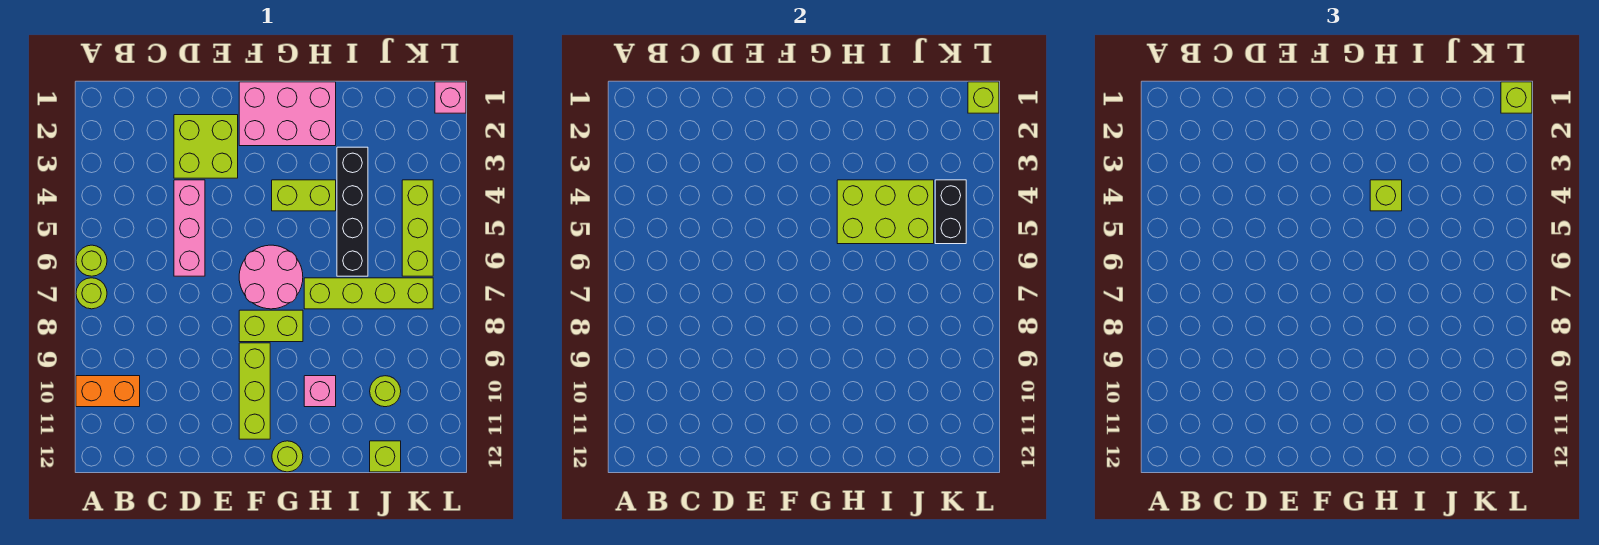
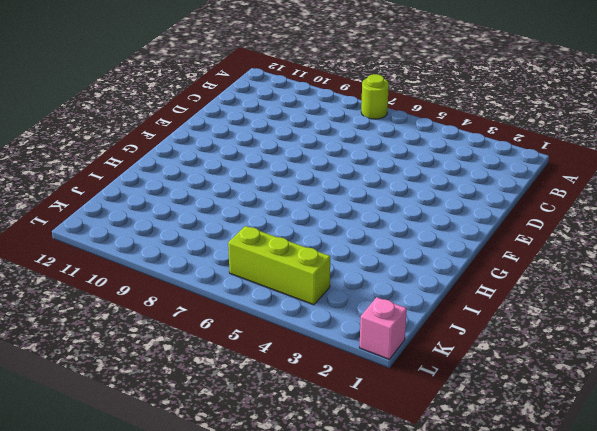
none -> lime 1x1 round brick [76,245,107,276]
none -> orange 1x2 brick [76,376,140,407]
none -> lime 2x2 brick [174,115,238,178]

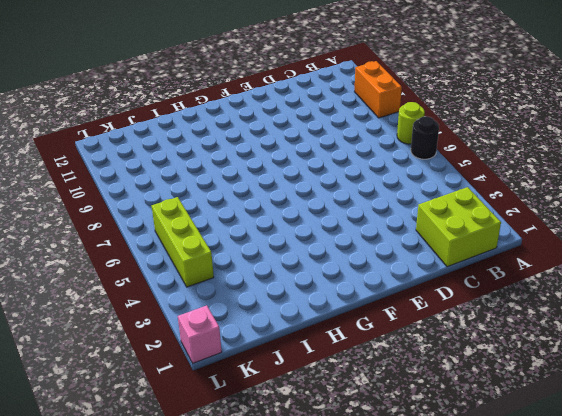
black 1x1 round brick [411,116,439,159] -> lime 1x1 round brick [76,245,107,276]
orange 1x2 brick [355,61,402,118] -> orange 1x2 brick turned to [76,376,140,407]
lime 2x2 brick [416,187,501,267] -> lime 2x2 brick moved to [174,115,238,178]
none -> pink 1x3 brick [174,180,205,276]
none -> pink 2x3 brick [239,82,336,146]
none -> pink 2x2 round brick [239,245,303,309]

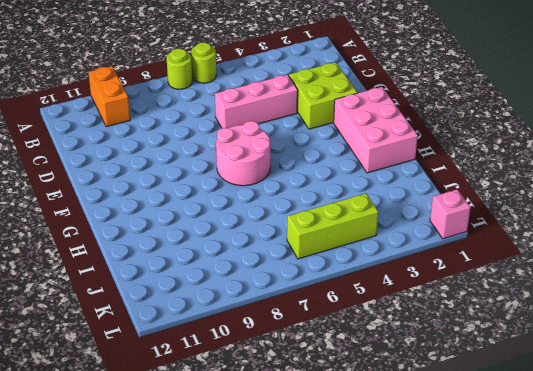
none -> lime 1x2 brick [239,310,303,342]
none -> lime 1x3 brick [239,343,270,439]
none -> lime 1x2 brick [272,180,336,211]

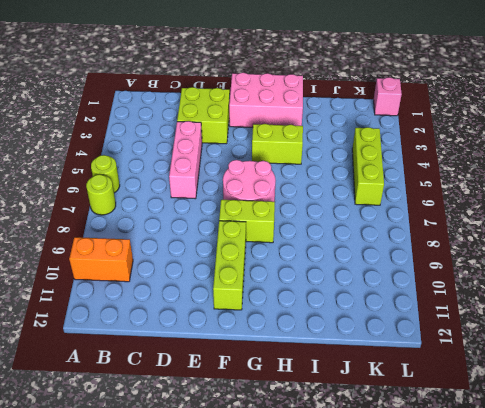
none -> lime 1x1 round brick [272,441,303,472]
none -> lime 1x4 brick [304,278,433,309]
none -> pink 1x1 brick [304,376,336,407]

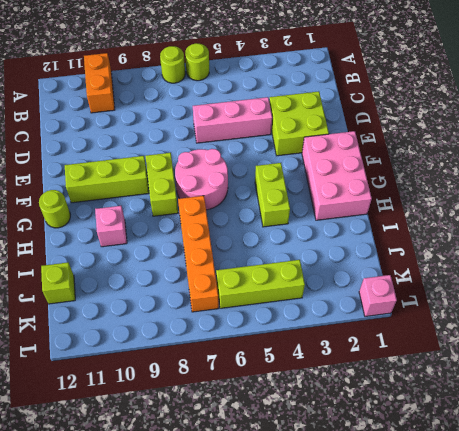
orange 1x4 brick [178,196,219,312] -> lime 1x4 brick [304,278,433,309]
none -> black 1x4 brick [337,147,368,276]
none -> lime 1x1 round brick [370,376,401,407]
none -> lime 2x3 brick [837,180,934,244]

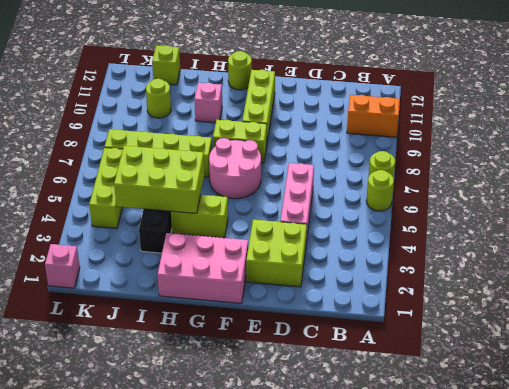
none -> black 1x2 brick [935,180,966,244]
none -> lime 1x1 brick [968,82,999,113]
none -> lime 1x1 brick [1370,180,1402,211]

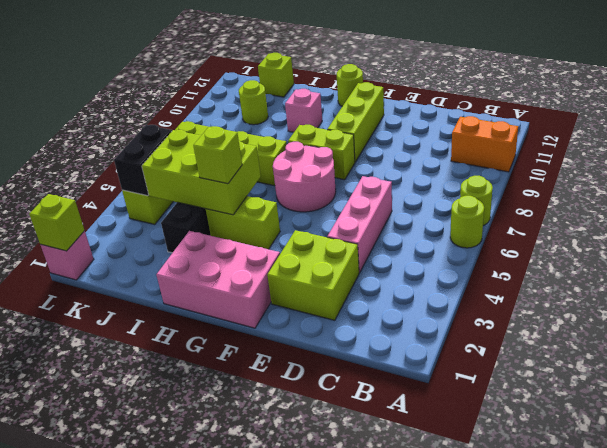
none -> lime 1x1 brick [1501,82,1532,113]

